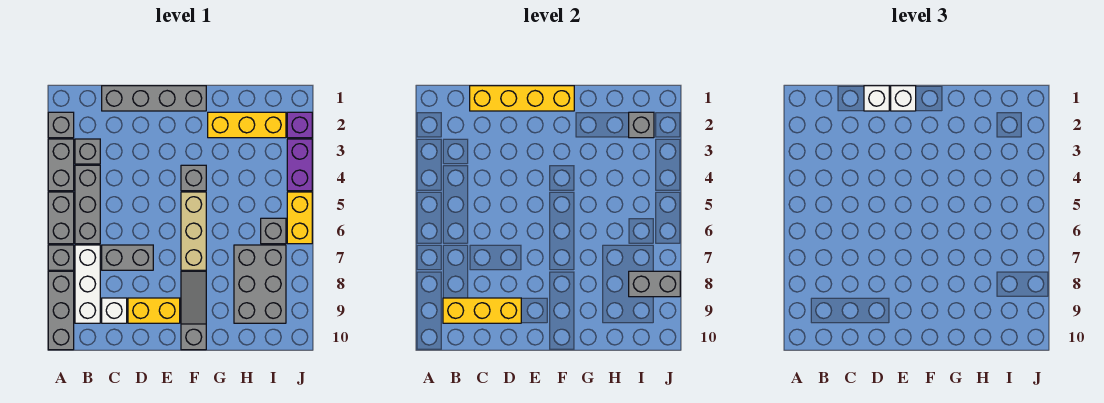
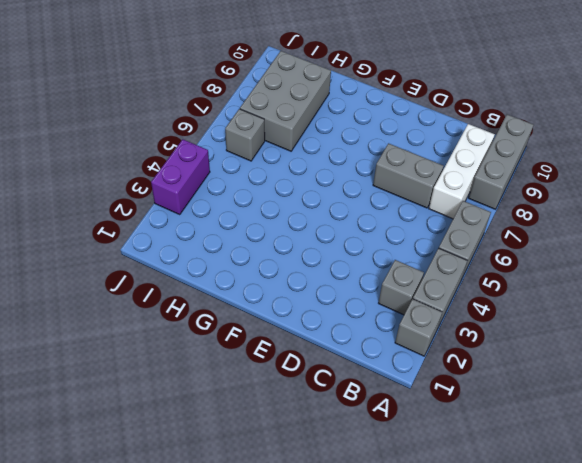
none -> grey 1x1 brick [48,245,74,270]
none -> grey 1x3 brick [75,165,100,244]
none -> grey 1x4 brick [102,86,206,111]

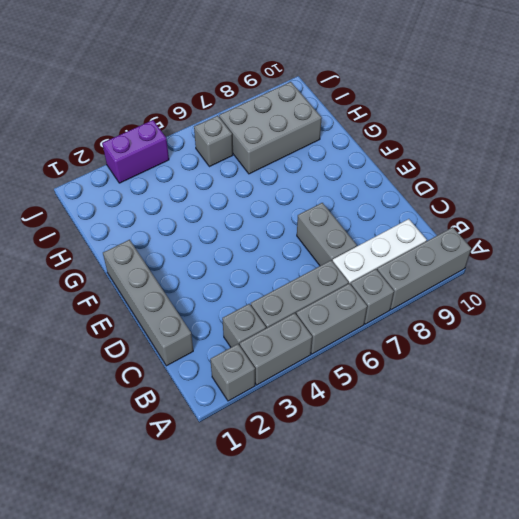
none -> white 1x1 brick [102,298,127,323]
none -> yellow 1x2 brick [128,298,180,323]
none -> grey 1x1 brick [181,165,206,191]

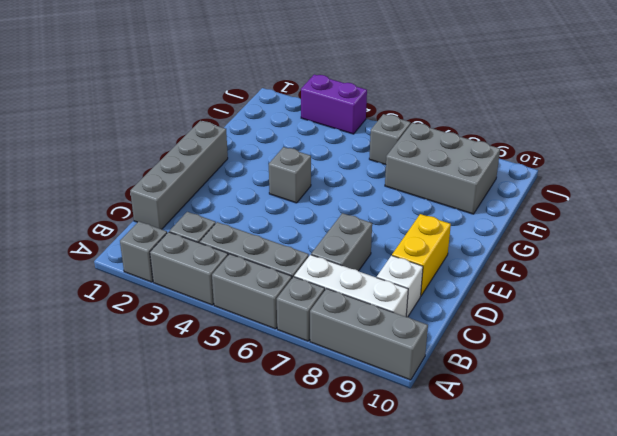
none -> tan 1x3 brick [181,192,206,270]
none -> grey 1x3 slope [181,271,206,350]
none -> yellow 1x3 brick [208,112,286,138]

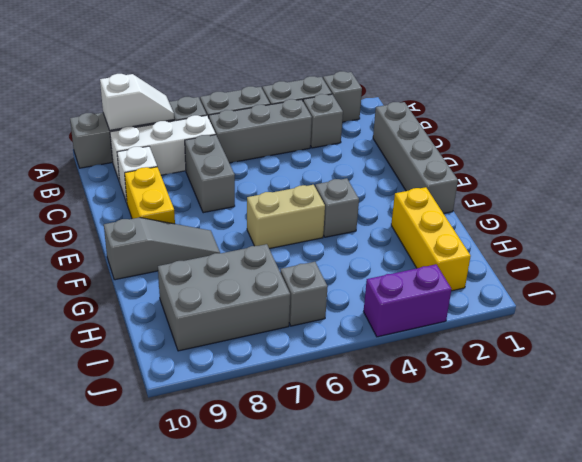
white 1x2 slope [100,74,174,130] -> none
tan 1x2 brick [247,185,325,249] -> tan 1x3 brick [181,192,206,270]
none -> purple 1x1 brick [287,112,312,138]
none -> yellow 1x2 brick [287,192,312,244]
none -> yellow 1x3 brick [443,298,521,323]

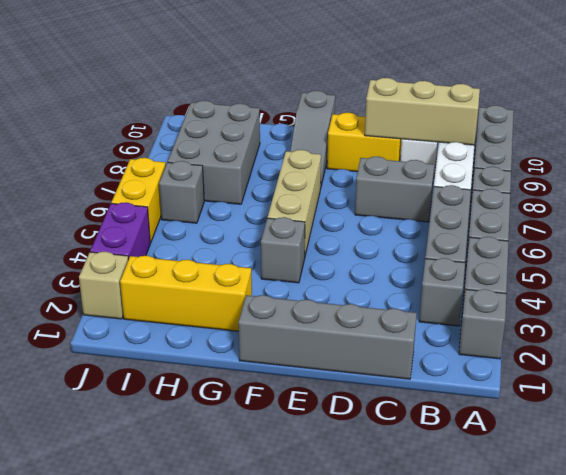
tan 1x3 brick [365,78,480,145] -> yellow 1x3 brick [443,298,521,323]
tan 1x1 brick [79,252,128,319] -> purple 1x1 brick [287,112,312,138]
none -> yellow 1x4 brick [470,86,574,111]
none -> grey 1x1 brick [629,112,654,138]
none -> grey 1x2 brick [629,271,680,297]

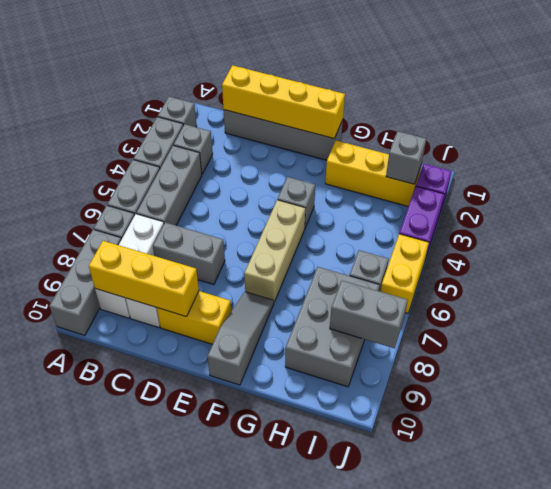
none -> white 1x1 brick [864,86,889,111]
none -> white 1x1 brick [891,86,916,111]

